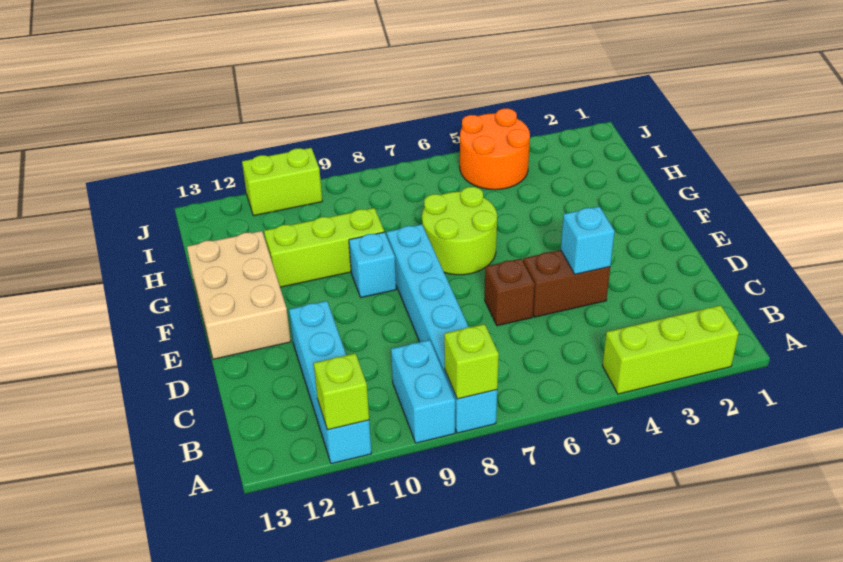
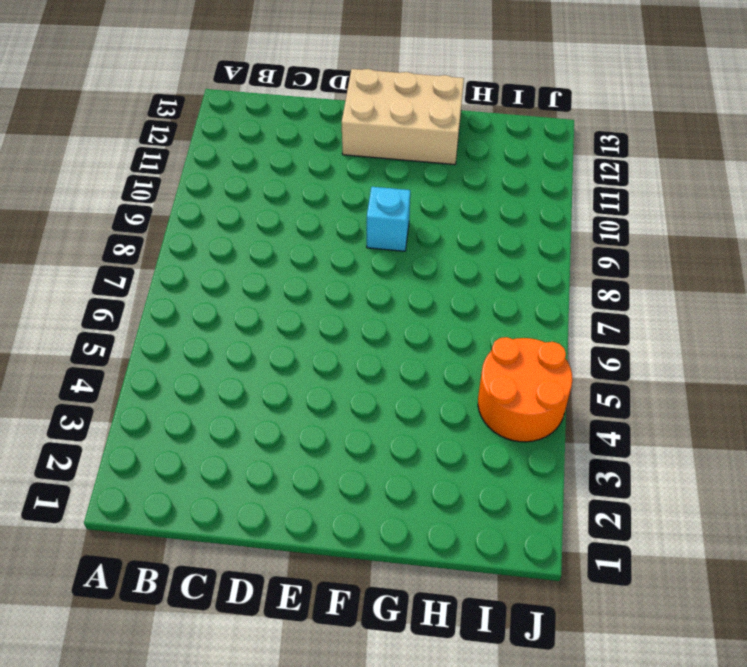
none -> lime 1x3 brick [602,305,739,394]
none -> cyan 1x6 brick [387,224,497,433]
none -> cyan 1x2 brick [391,340,455,443]

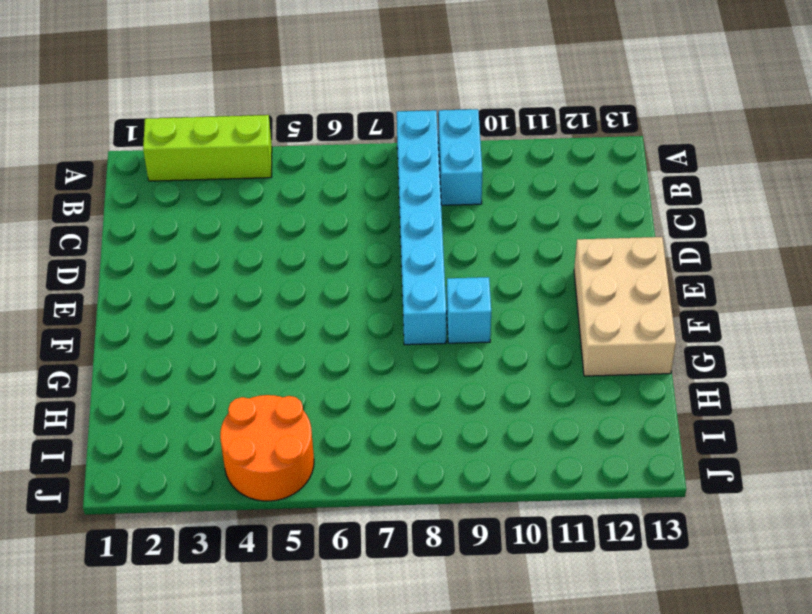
none -> cyan 1x4 brick [289,301,371,464]
none -> brown 1x2 brick [523,250,610,317]
none -> brown 1x1 brick [485,259,535,326]

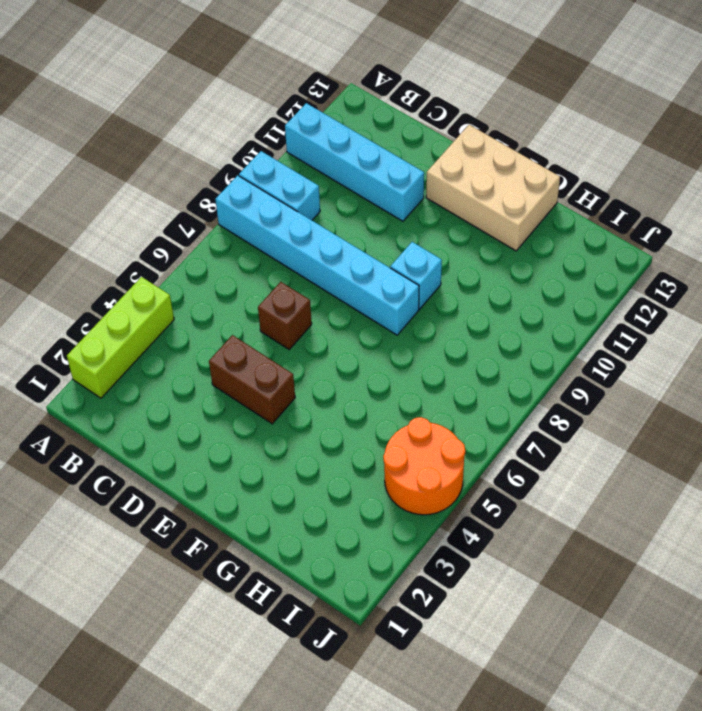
brown 1x2 brick [209,335,295,424] -> brown 1x2 brick turned to [523,250,610,317]
none -> lime 2x2 round brick [422,187,497,275]
none -> lime 1x3 brick [264,208,384,287]
none -> lime 1x2 brick [242,148,322,216]

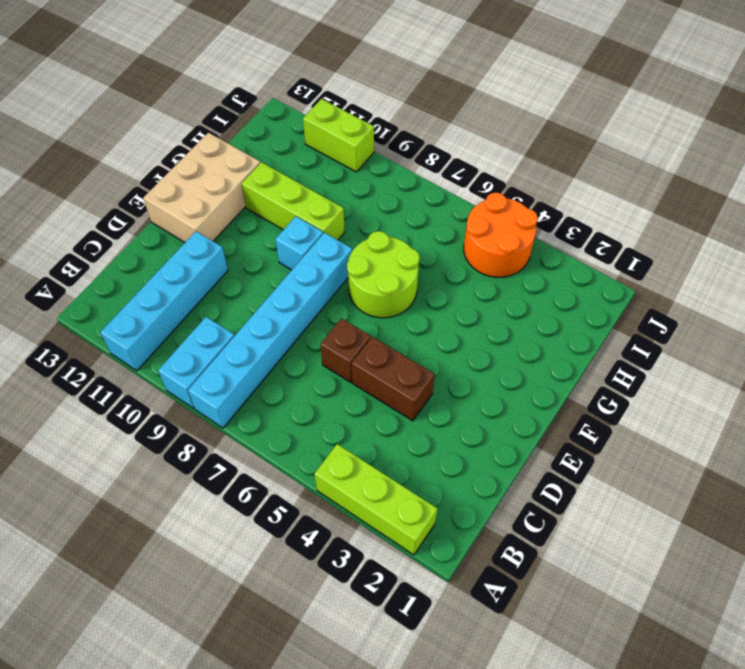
none -> lime 1x1 brick [444,324,499,399]
none -> lime 1x1 brick [314,353,369,430]
none -> cyan 1x1 brick [561,206,615,274]

